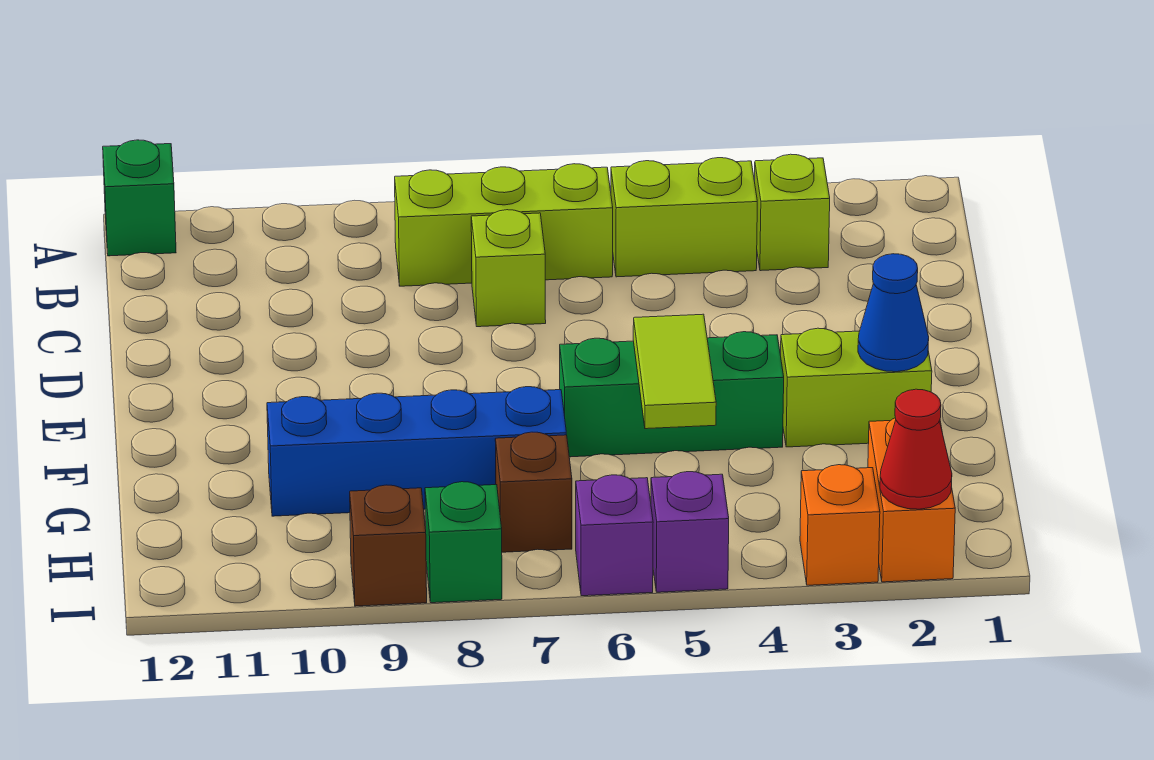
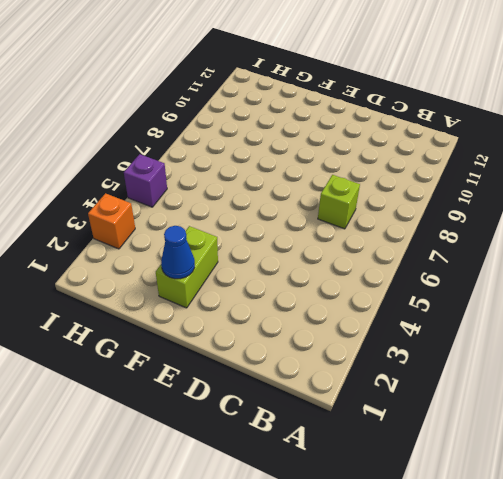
none -> green 1x1 brick [103,140,176,256]
none -> lime 1x1 brick [755,154,830,271]
none -> lime 1x2 brick [611,158,757,277]

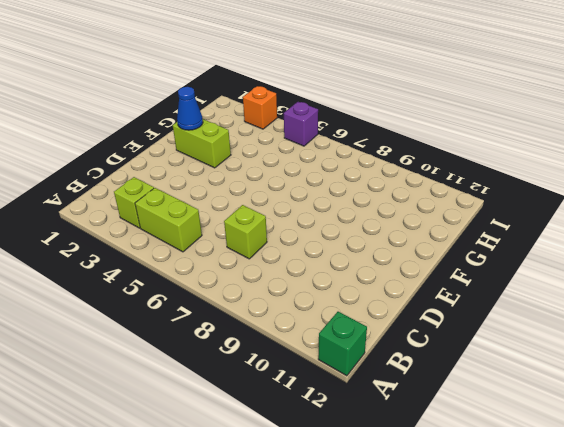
none -> lime 1x3 brick [395,164,613,286]
none -> green 1x3 brick [560,332,784,457]
none -> blue 1x4 brick [267,387,566,516]

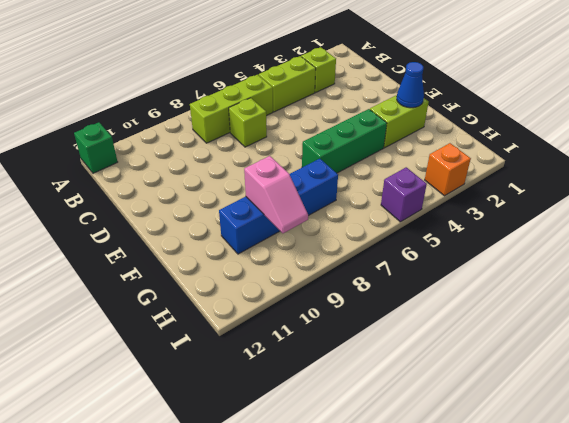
pink 1x2 slope [244,156,308,233] -> none
none -> orange 1x2 brick [868,418,955,582]
none -> brown 1x1 brick [495,432,572,552]
none -> purple 1x1 brick [576,475,653,596]

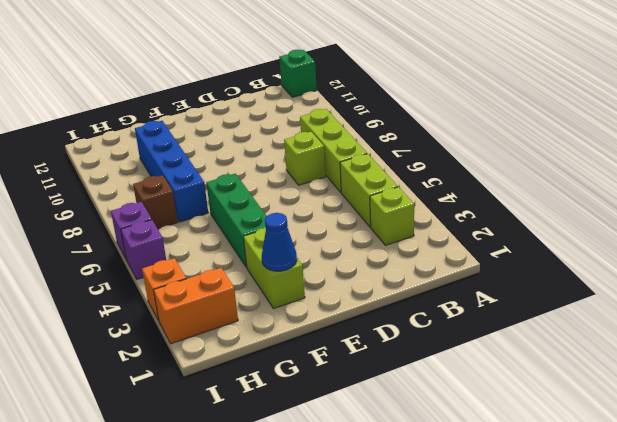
none -> green 1x1 brick [425,482,502,603]
none -> brown 1x1 brick [350,485,427,606]
none -> lime 1x2 tile [633,314,716,429]

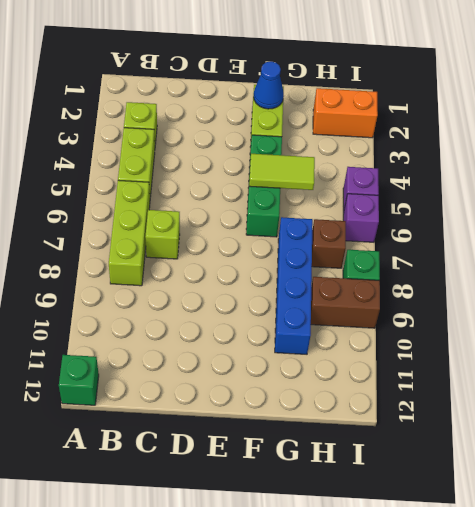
brown 1x2 brick [311,277,380,328] -> brown 1x1 brick [350,485,427,606]
none -> orange 1x1 brick [800,465,880,585]
none -> red 1x1 cone [880,389,952,509]

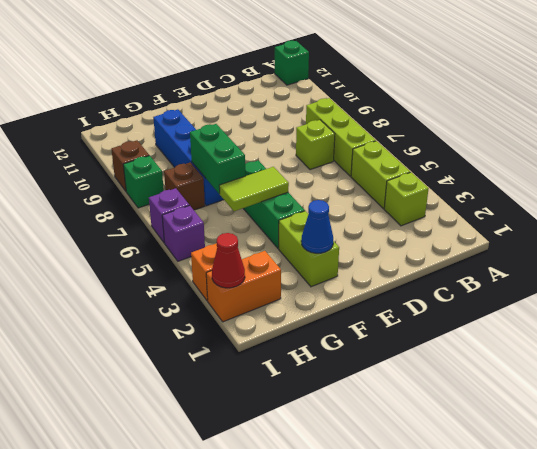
green 1x2 brick [190,124,245,194] -> none

